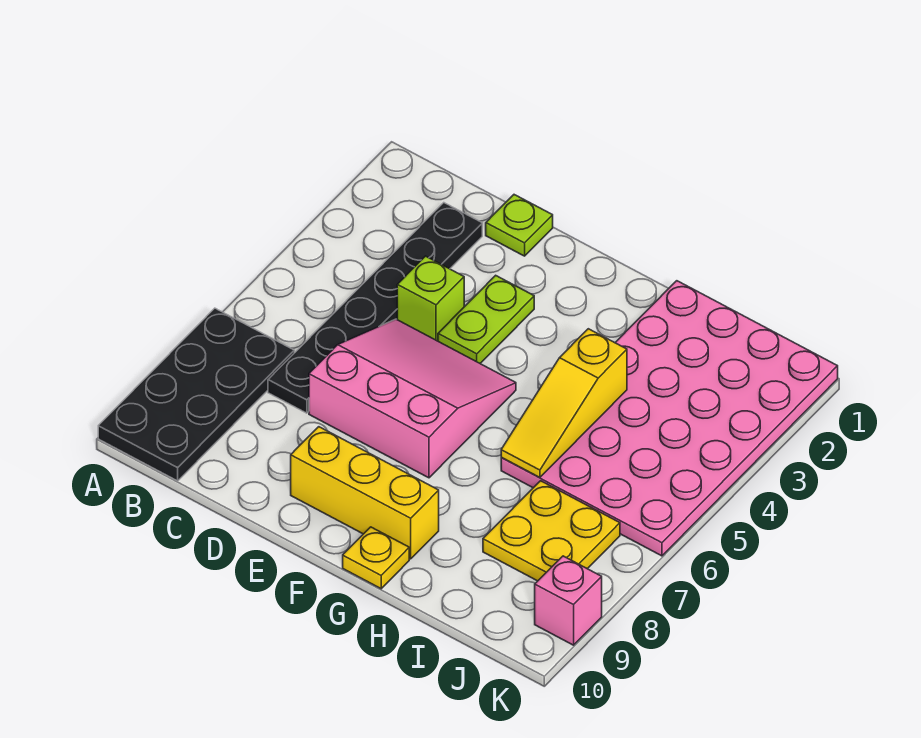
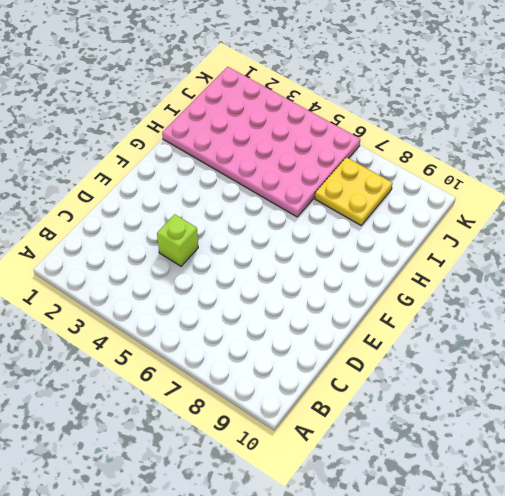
none -> black 2x4 plate [98,308,294,481]
none -> black 1x6 plate [268,203,482,413]
none -> lime 1x1 plate [486,195,553,256]

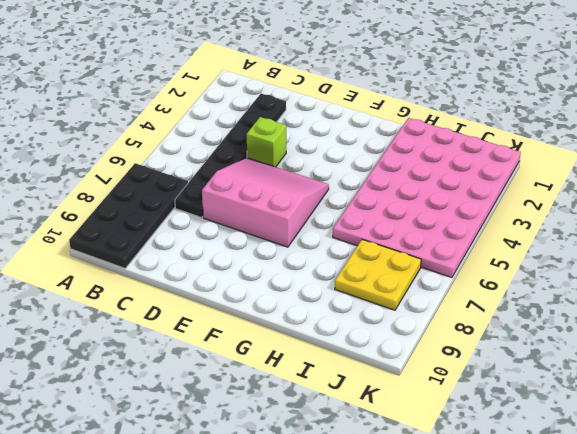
none -> lime 1x1 plate [486,195,553,256]
none -> lime 1x2 plate [438,275,534,364]
none -> yellow 1x3 brick [291,427,439,559]

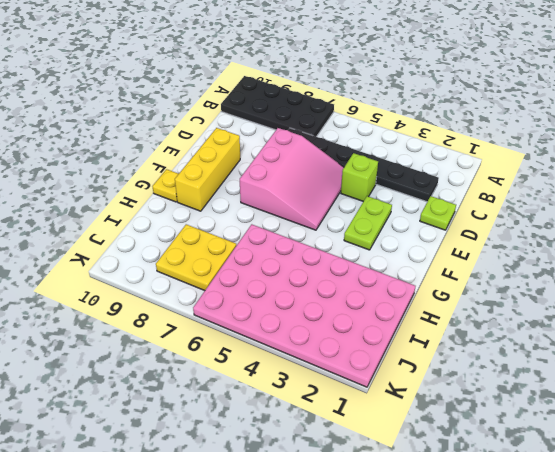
lime 1x2 plate [344,196,392,250] -> lime 1x2 plate turned to [438,275,534,364]
none -> pink 1x1 brick [535,556,602,645]
none -> yellow 1x3 slope [501,329,627,478]

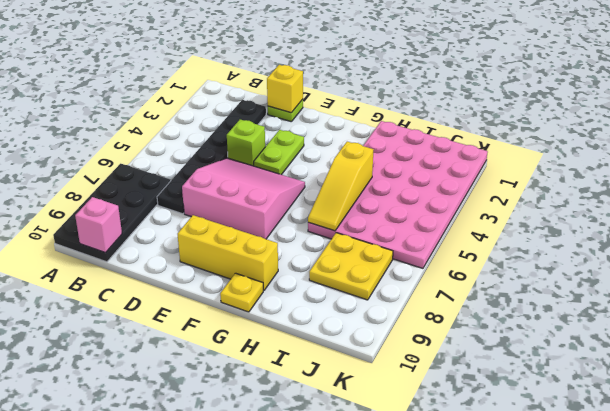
pink 1x1 brick [75,197,122,253] -> pink 1x1 brick moved to [535,556,602,645]
yellow 1x1 brick [267,65,303,113] -> none

